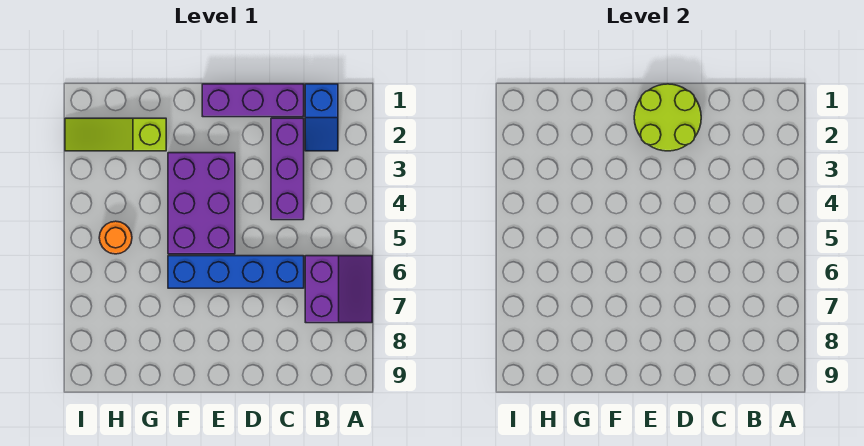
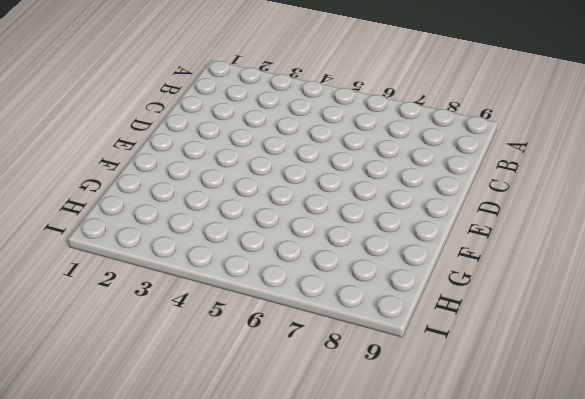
none -> purple 2x2 slope [305,256,372,323]
none -> blue 1x2 slope [305,84,338,151]

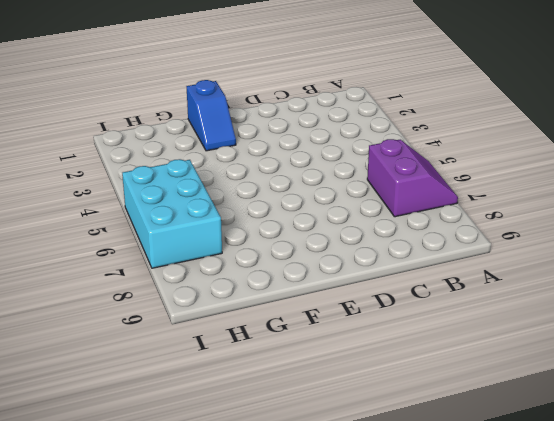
blue 1x2 slope [187,80,236,151] -> blue 1x2 slope moved to [305,84,338,151]
cyan 2x3 brick [122,159,222,268] -> orange 1x1 round brick [99,221,132,254]
none -> purple 1x3 brick [202,84,304,117]
none -> purple 1x3 brick [271,118,304,220]

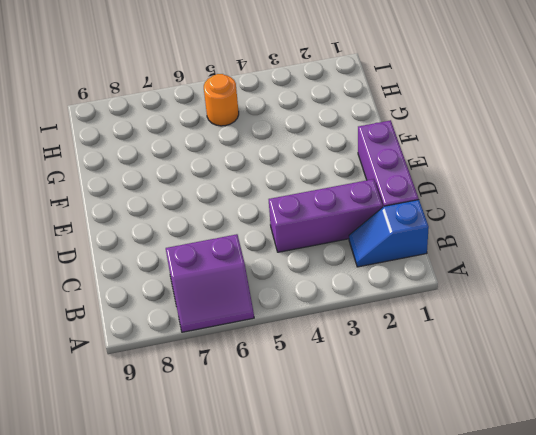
none -> blue 1x4 brick [168,256,304,288]
none -> purple 2x3 brick [168,153,235,254]

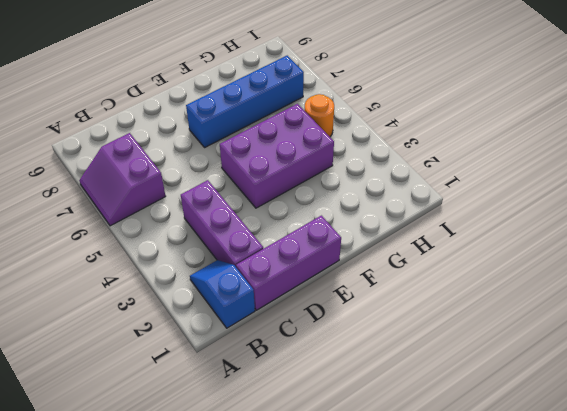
purple 2x3 brick [220,104,334,208] -> purple 2x3 brick turned to [168,153,235,254]
blue 1x4 brick [186,56,304,147] -> blue 1x4 brick moved to [168,256,304,288]
none -> lime 1x3 slope [65,118,166,151]
none -> lime 2x2 round brick [634,84,701,151]

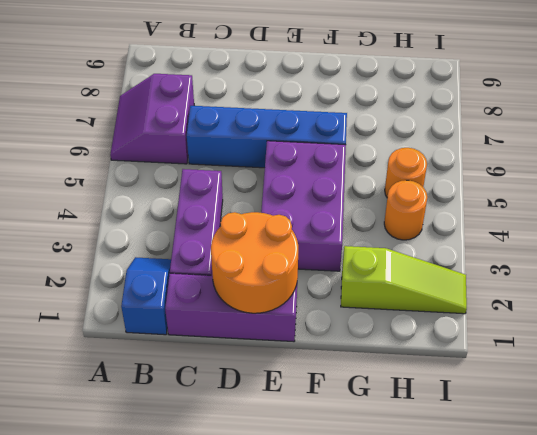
orange 2x2 round brick [211,212,298,313] -> lime 2x2 round brick [634,84,701,151]
orange 1x1 round brick [384,180,427,240] -> none

